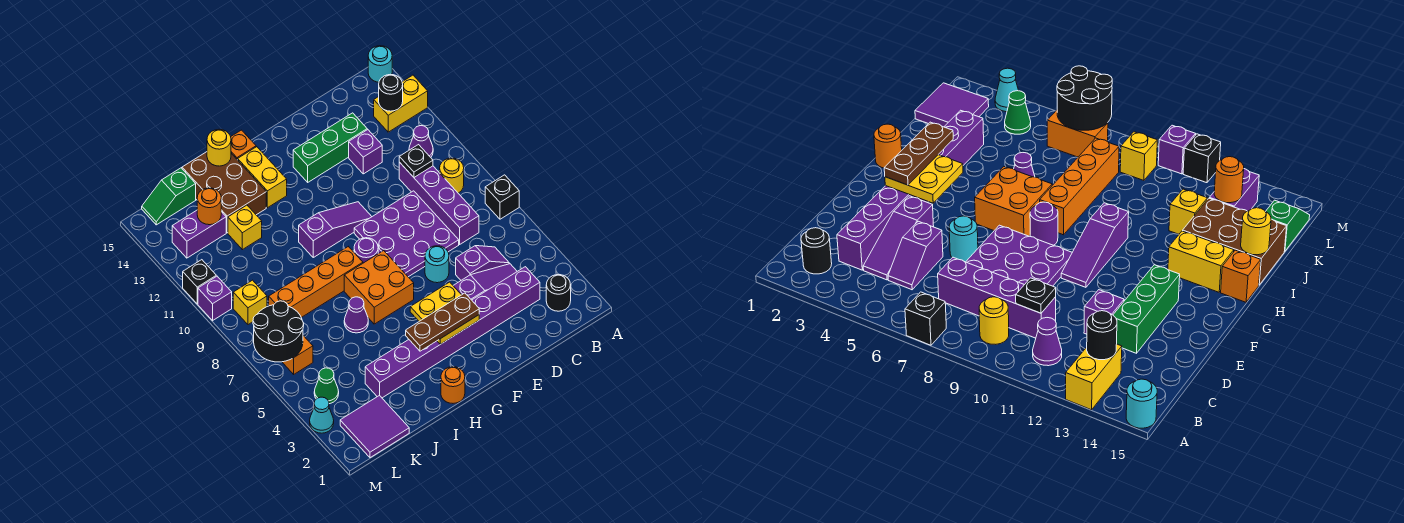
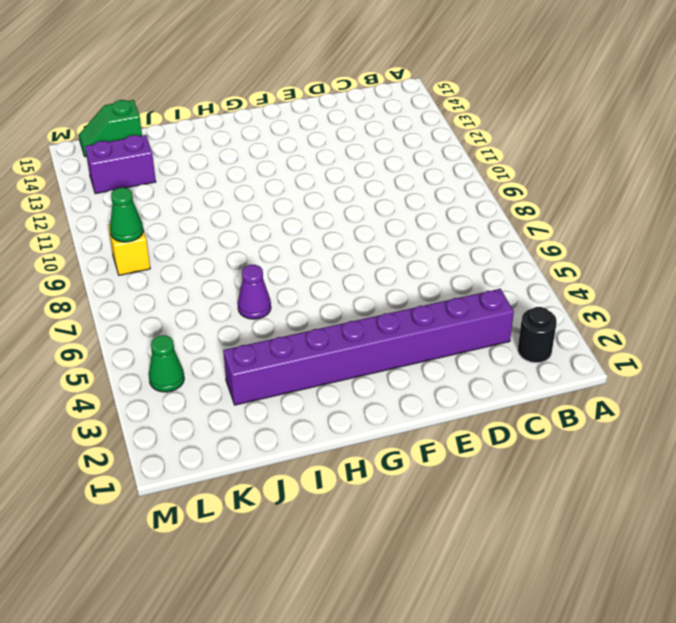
green 1x1 cone [110,188,143,242] -> none
none -> black 1x1 brick [485,175,519,219]
none -> yellow 1x2 brick [374,75,428,132]
none -> cyan 1x1 round brick [368,46,392,82]
none -> yellow 1x1 round brick [440,158,464,193]

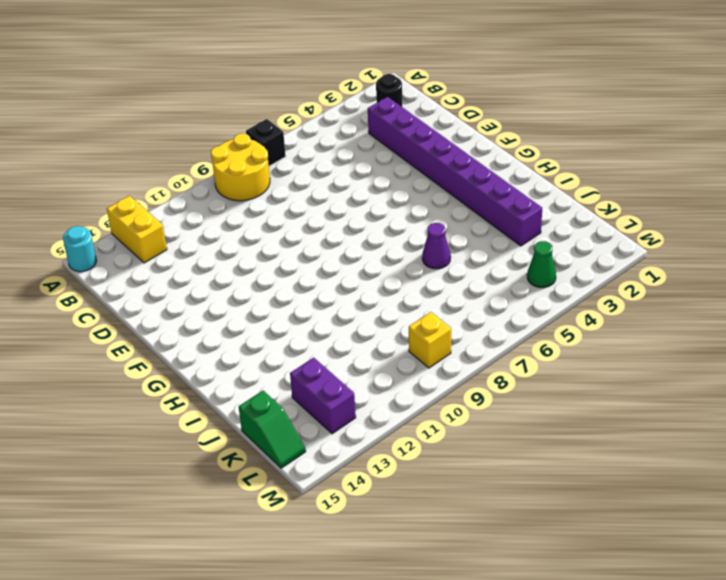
yellow 2x2 round brick [211,134,270,201] -> yellow 1x1 round brick [440,158,464,193]
none -> purple 1x1 cone [409,126,433,157]
none -> purple 1x3 slope [453,264,517,300]
none -> purple 1x2 slope [456,246,509,280]
none -> purple 1x4 brick [399,162,479,244]

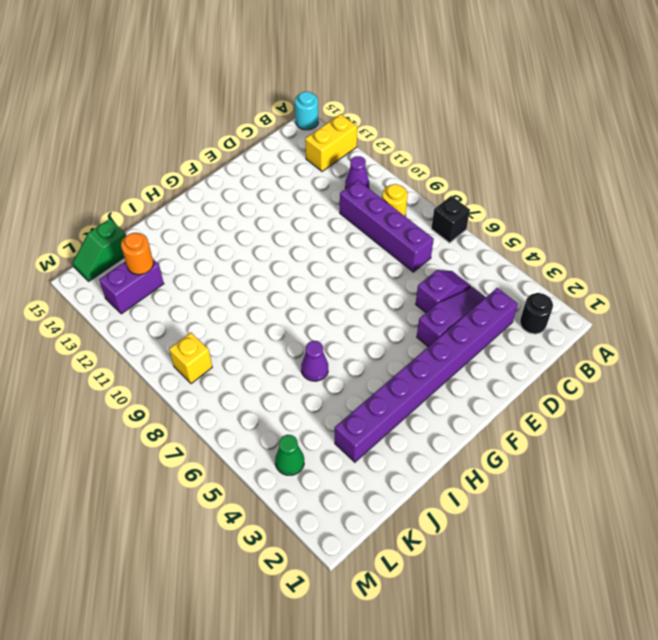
none -> purple 3x3 plate [354,191,459,277]
none -> purple 1x1 brick [349,130,382,174]
none -> green 1x3 brick [293,113,367,182]
none -> cyan 1x1 round brick [425,246,449,283]

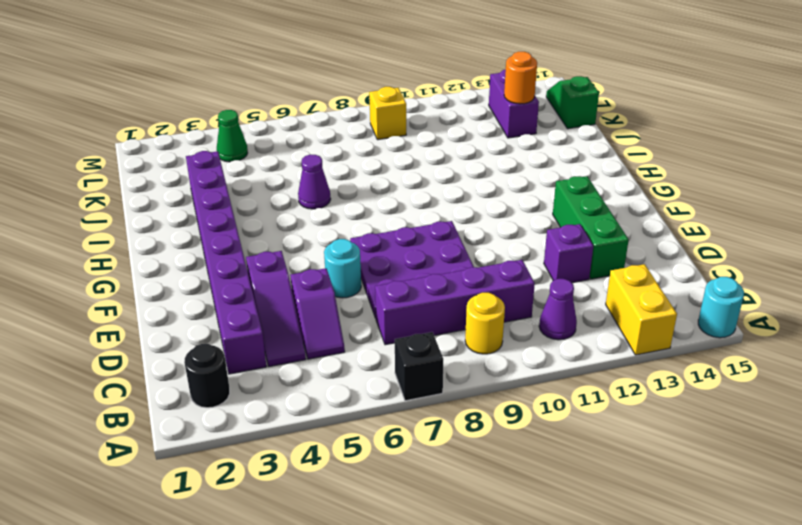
none -> purple 1x3 slope [299,202,372,257]
none -> orange 2x2 brick [344,251,414,324]
none -> purple 1x1 round brick [354,238,378,263]
none -> orange 1x1 round brick [441,367,465,403]

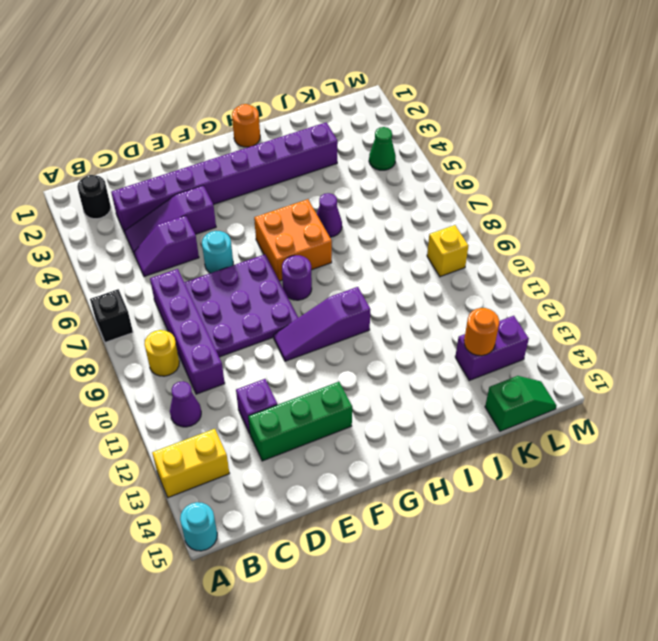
none -> orange 1x4 brick [269,247,363,318]
none -> yellow 1x2 brick [238,147,287,208]
none -> orange 1x1 brick [231,130,256,160]
none -> brown 2x3 brick [182,152,266,233]

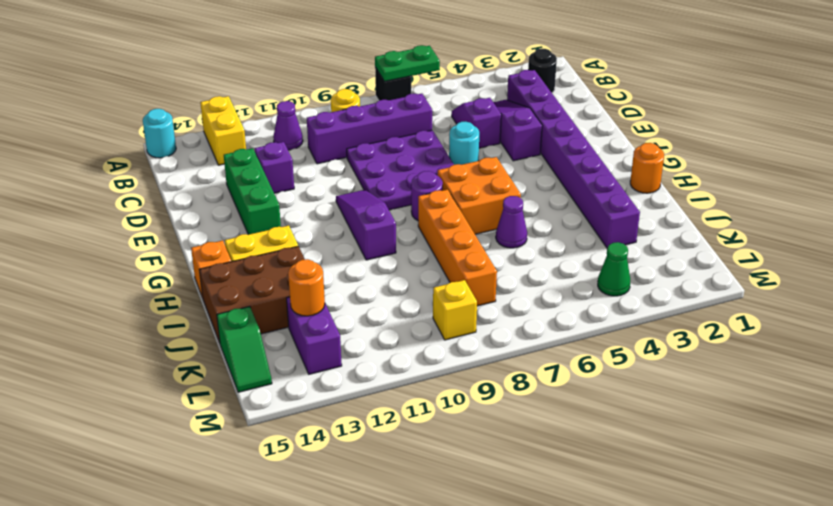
green 1x2 plate [375,45,440,81] -> none
none -> yellow 1x1 brick [228,205,262,250]
none -> purple 2x2 tile [340,395,409,458]
none -> orange 1x2 brick [282,336,313,374]
none -> cyan 1x1 cone [310,397,334,433]

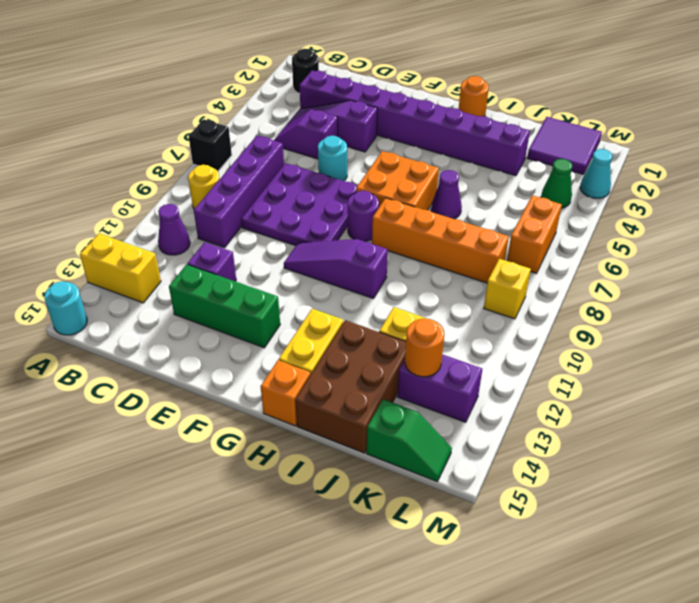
none -> purple 1x1 brick [198,276,232,321]
none -> black 1x1 brick [183,260,216,304]
none -> black 1x1 round brick [379,74,403,111]
none -> black 1x1 plate [399,145,433,177]

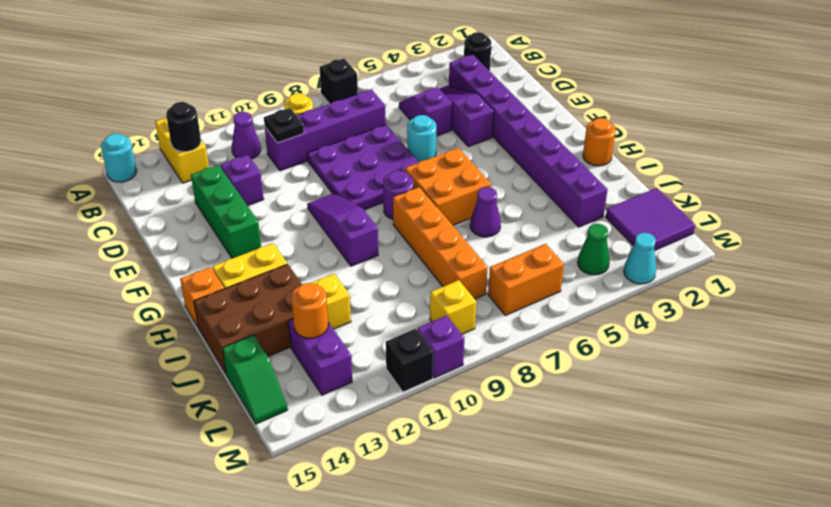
none -> yellow 2x2 plate [410,282,479,344]
none -> yellow 1x1 round brick [207,129,231,166]
none -> black 2x2 round brick [253,301,304,362]
none -> brown 1x3 plate [406,293,479,351]

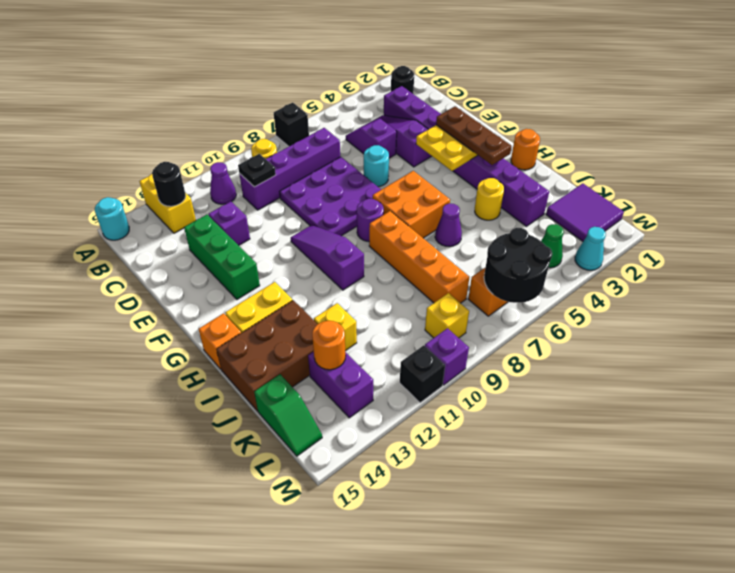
yellow 1x1 round brick [475,178,504,220] -> yellow 1x1 round brick moved to [207,129,231,166]

